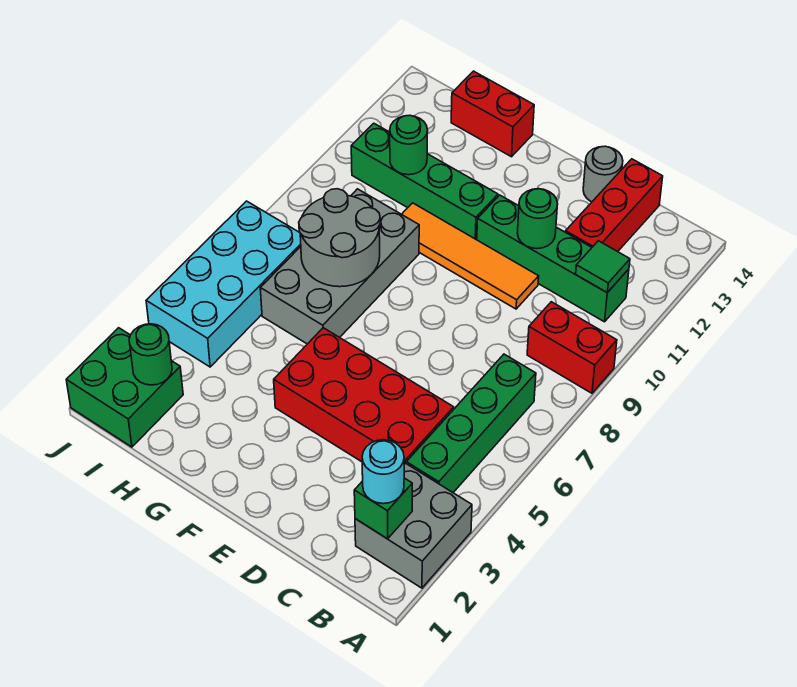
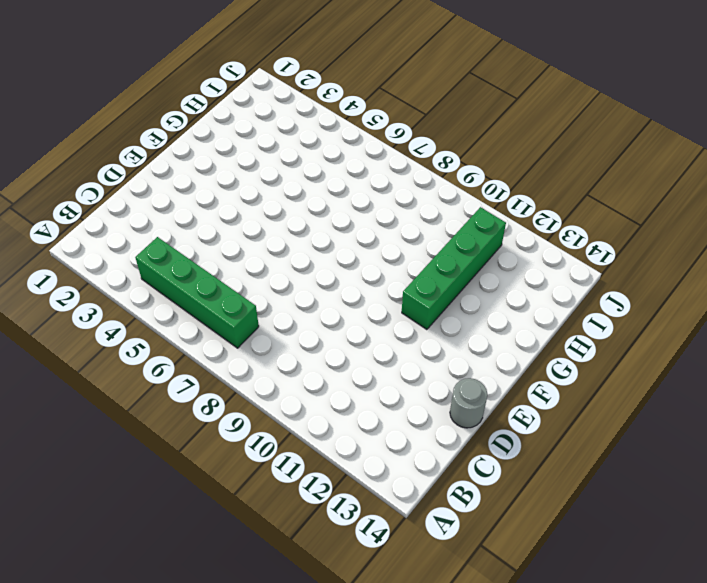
none -> grey 2x2 brick [355,463,472,588]
none -> red 1x2 brick [527,302,617,393]
none -> green 1x4 brick [477,195,629,322]

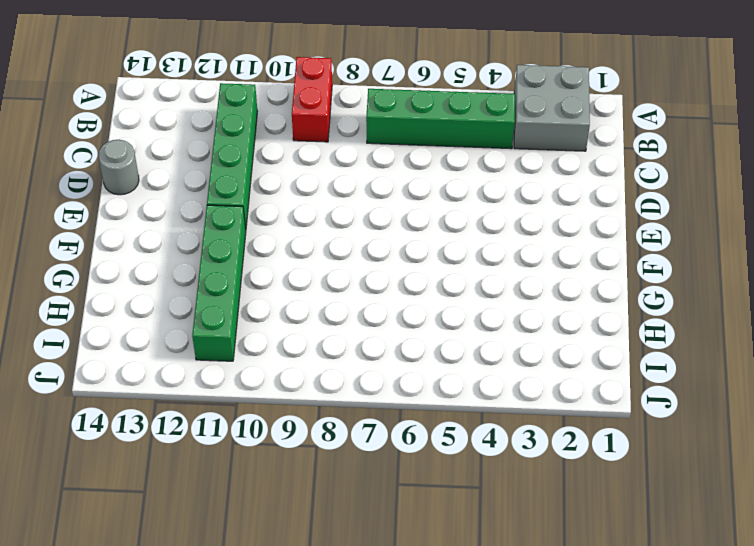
none -> red 2x4 brick [274,328,454,464]
none -> red 1x3 brick [566,159,663,252]
none -> orange 1x4 tile [402,203,539,309]

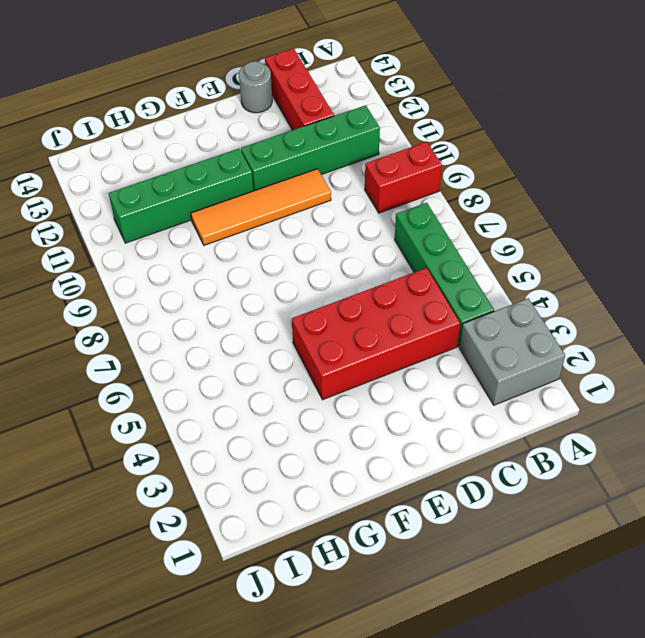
none -> grey 2x4 brick [260,189,419,344]
none -> red 1x2 brick [451,71,534,157]
none -> green 2x2 brick [66,328,183,447]

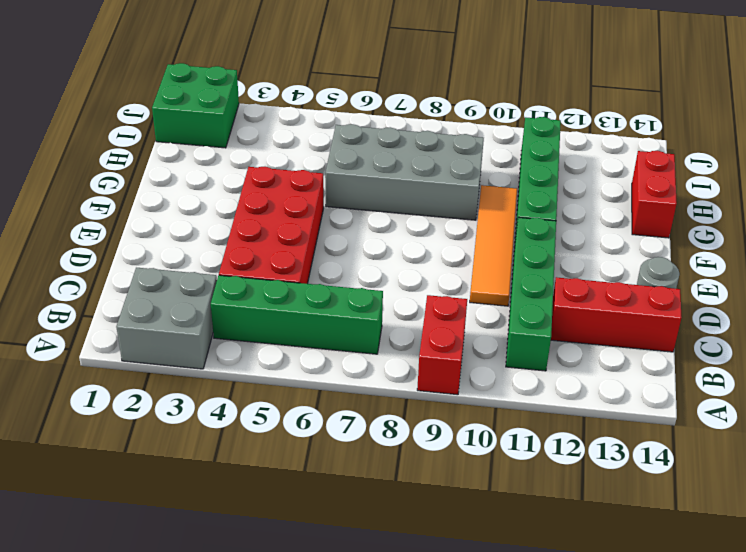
none -> cyan 2x4 brick [146,201,301,367]
none -> green 1x1 brick [354,478,412,539]
none -> green 1x1 tile [576,241,630,293]

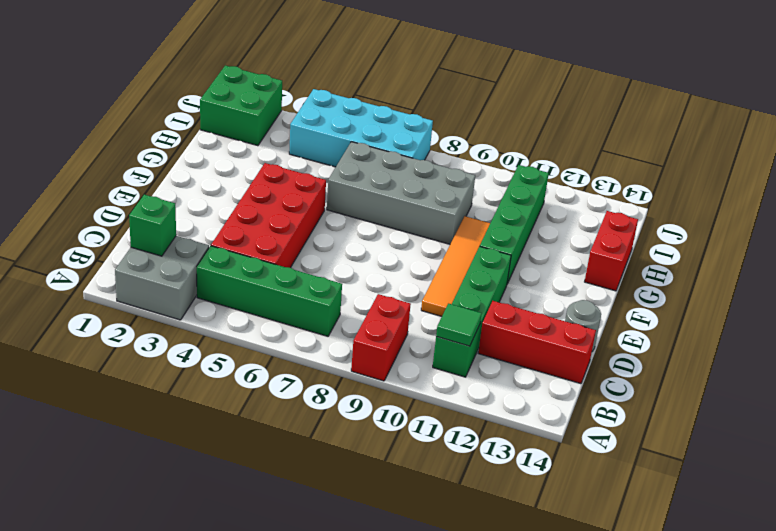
none -> green 1x1 round brick [517,189,558,249]
none -> grey 2x2 round brick [299,189,380,287]
none -> green 1x1 round brick [390,115,428,175]

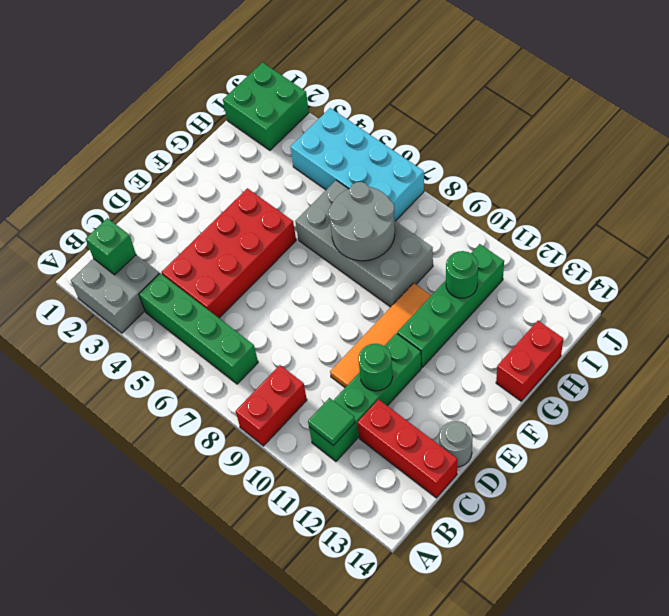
none -> green 1x1 round brick [129,324,172,385]
none -> cyan 1x1 round brick [362,440,404,504]

